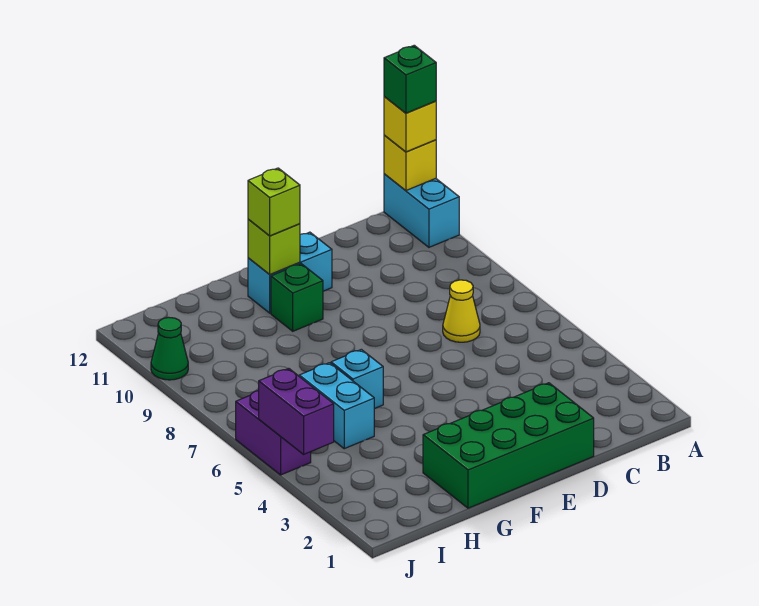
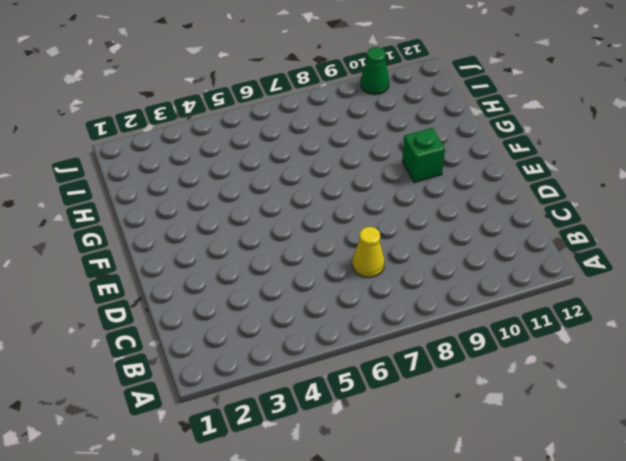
none -> cyan 1x2 brick [384,174,459,247]
none -> green 2x4 brick [423,383,594,508]
none -> cyan 1x2 brick [248,232,332,313]

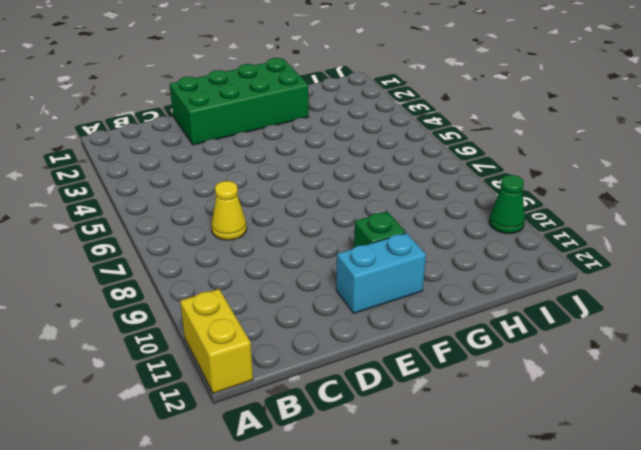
yellow 1x2 brick [180,289,253,394] -> cyan 1x2 brick [384,174,459,247]
none -> cyan 1x1 brick [331,349,383,409]
none -> cyan 1x2 brick [299,363,374,449]
none -> purple 1x2 brick [236,391,311,475]

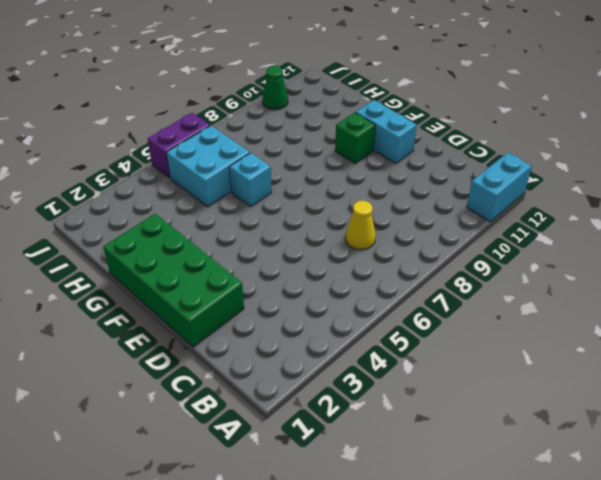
cyan 2x2 brick [166,126,250,207] -> cyan 1x2 brick [299,363,374,449]
none -> yellow 1x1 brick [384,135,436,190]
none -> lime 1x1 brick [248,219,300,275]
none -> purple 1x2 brick [259,369,334,454]

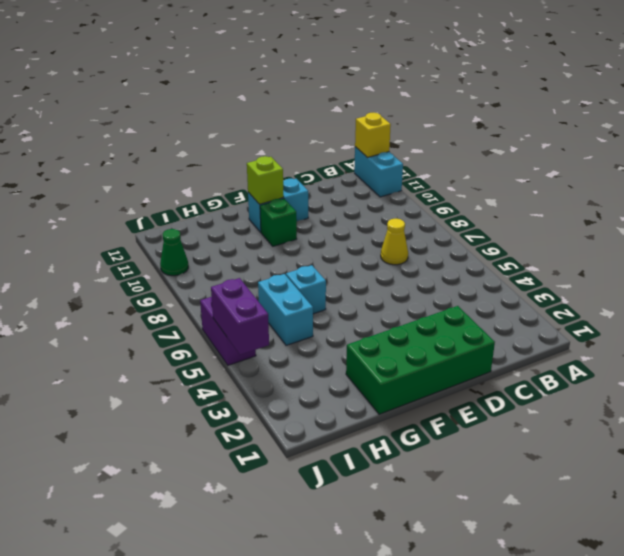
none -> yellow 1x1 brick [384,97,436,152]
none -> lime 1x1 brick [248,168,300,236]
none -> green 1x1 brick [384,45,436,113]

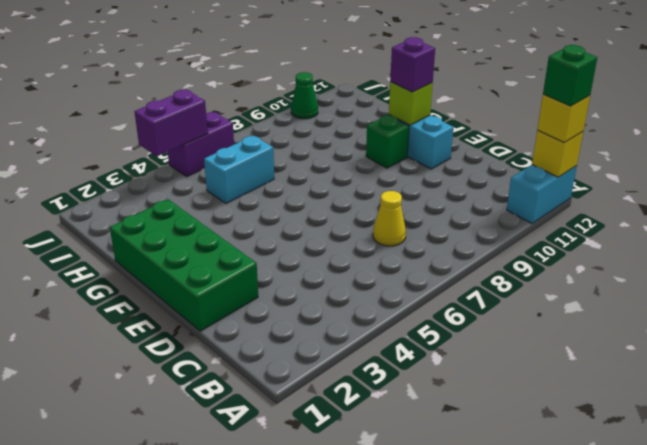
purple 1x1 brick [390,37,435,92] -> lime 1x1 brick [248,168,300,236]
none -> cyan 1x1 brick [331,349,383,409]

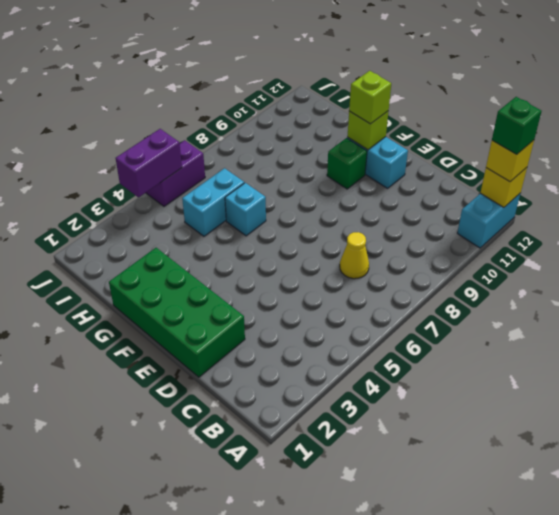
none -> green 1x1 cone [151,317,188,380]

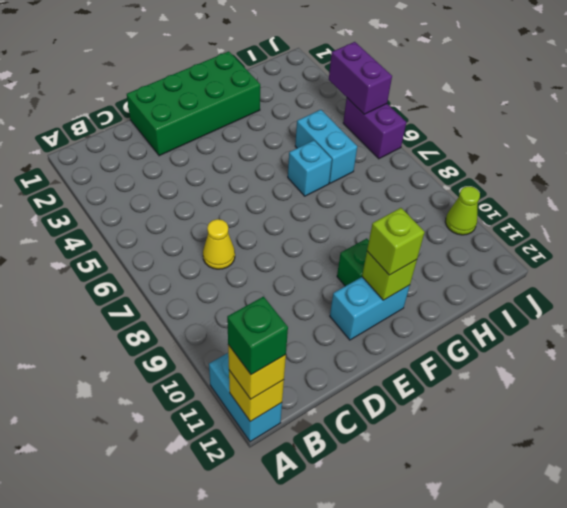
lime 1x1 cone [445,186,480,235] -> green 1x1 cone [151,317,188,380]

